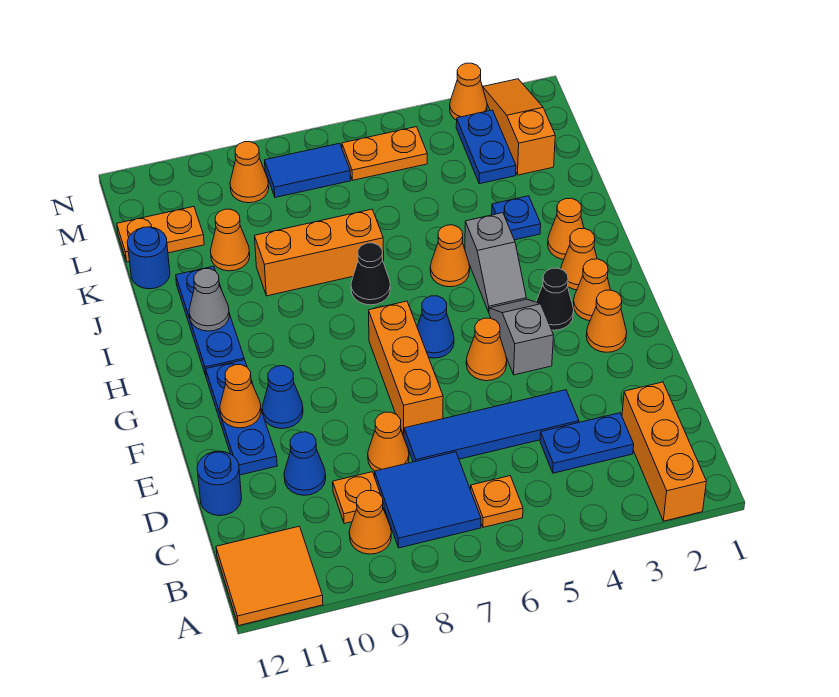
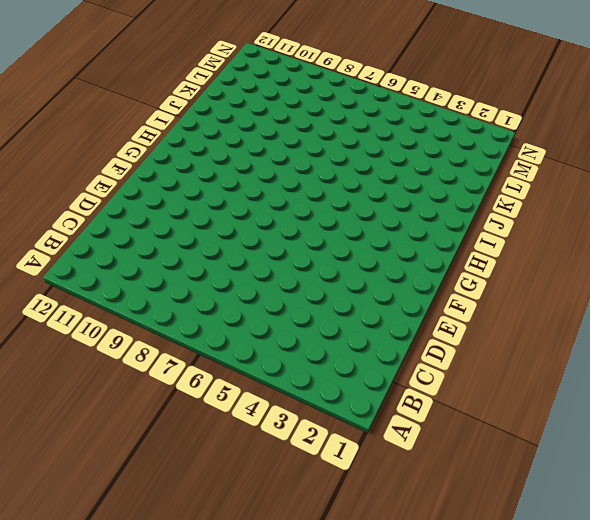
none -> orange 1x3 brick [622,382,706,521]
none -> orange 2x2 tile [216,526,323,626]
none -> orange 1x1 plate [471,476,523,527]
none -> blue 2x2 tile [375,452,481,548]

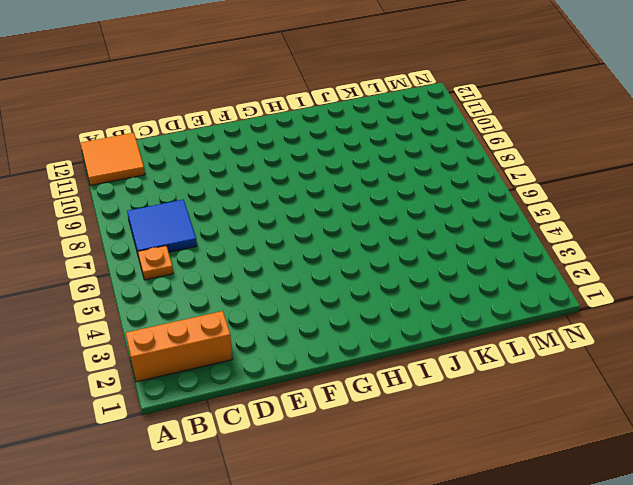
none -> orange 1x1 cone [349,491,391,554]
none -> blue 1x2 plate [540,413,634,473]
none -> orange 1x1 plate [333,472,384,524]
none -> blue 1x4 tile [404,390,579,462]

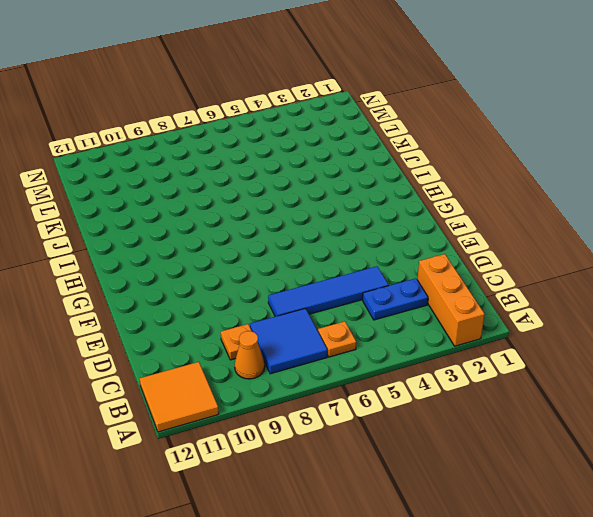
none -> orange 1x1 cone [368,412,409,471]
none -> blue 1x1 cone [284,432,326,495]
none -> blue 1x1 round brick [197,451,242,516]
none -> orange 1x3 brick [369,301,443,436]

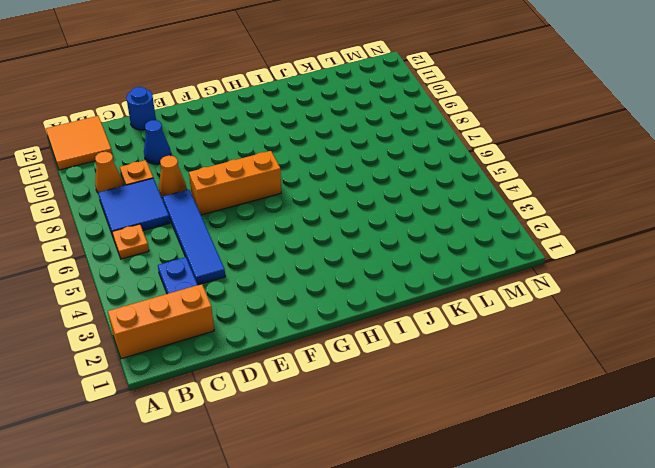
none -> blue 1x3 plate [206,360,277,475]
none -> orange 1x1 cone [586,290,627,352]
none -> grey 1x2 slope [489,299,554,375]
none -> orange 1x1 cone [466,318,507,381]

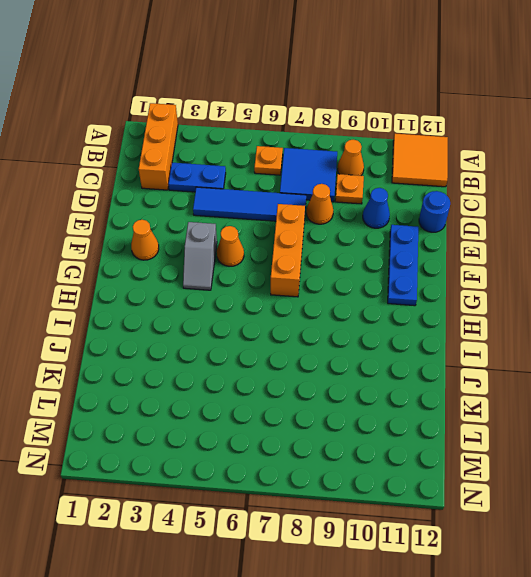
none -> blue 1x1 cone [262,366,303,429]
none -> orange 1x1 cone [573,259,610,321]
none -> black 1x1 cone [536,268,574,330]
none -> blue 1x1 cone [417,296,454,358]

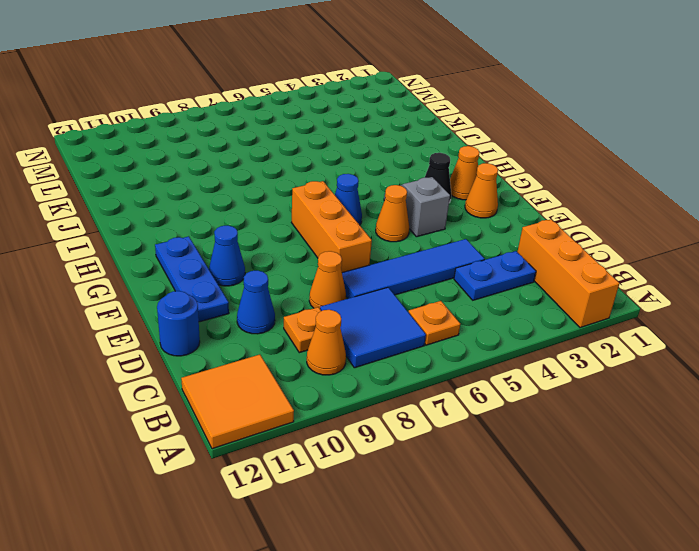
none -> orange 1x1 cone [561,229,597,290]
none -> grey 1x2 slope [465,213,526,312]
none -> blue 1x3 plate [176,266,244,375]
none -> orange 1x1 cone [548,198,584,259]

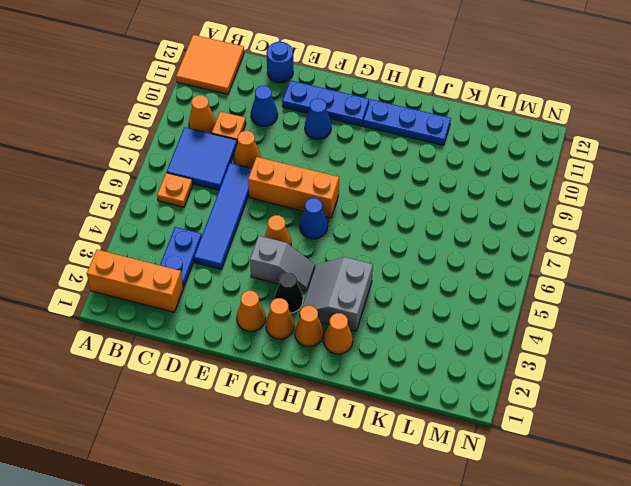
grey 2x2 slope [301,257,373,331] -> grey 1x2 slope [465,213,526,312]
none -> orange 1x1 cone [430,225,470,287]
none -> black 1x1 cone [351,243,390,305]
none -> blue 1x1 plate [492,196,541,240]
none -> orange 1x3 brick [255,209,384,296]

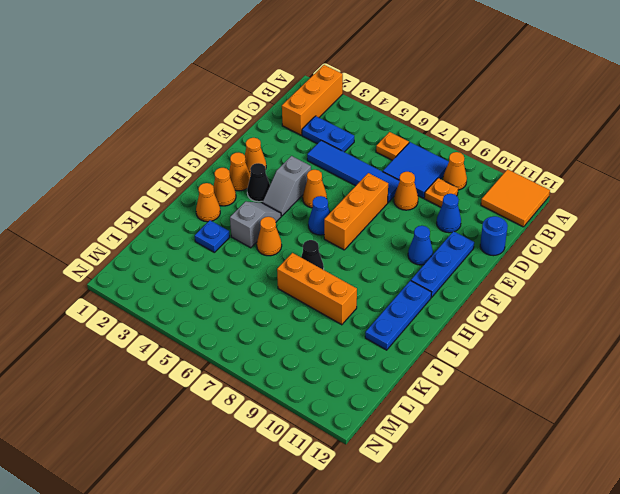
none -> orange 1x1 cone [210,209,250,271]
none -> blue 1x1 round brick [127,227,170,289]
none -> orange 1x3 slope [483,79,555,175]
none -> blue 1x2 plate [456,110,516,184]

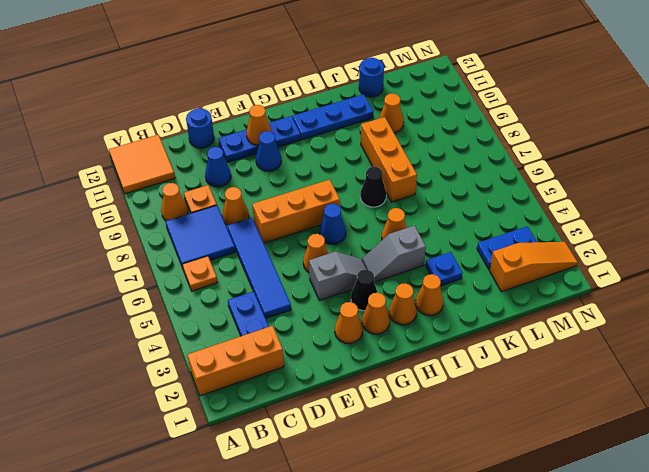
none -> orange 1x2 plate [117,207,204,262]
none -> orange 1x2 plate [342,127,427,180]
none -> blue 1x2 tile [265,143,351,197]
none -> orange 1x1 cone [230,142,269,203]

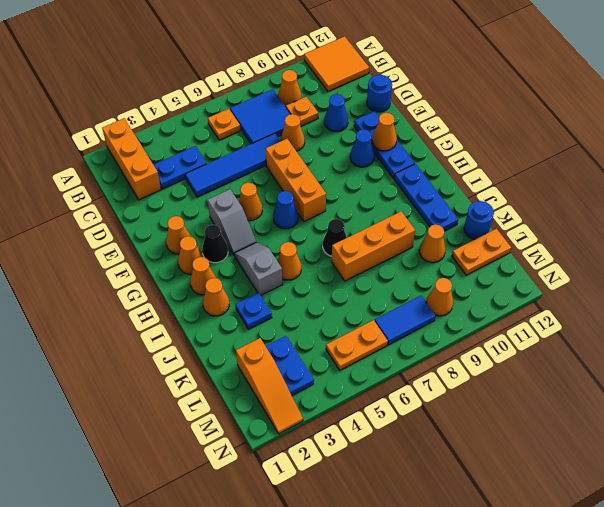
none -> orange 1x1 cone [450,63,487,120]
none -> grey 1x1 cone [189,269,229,331]

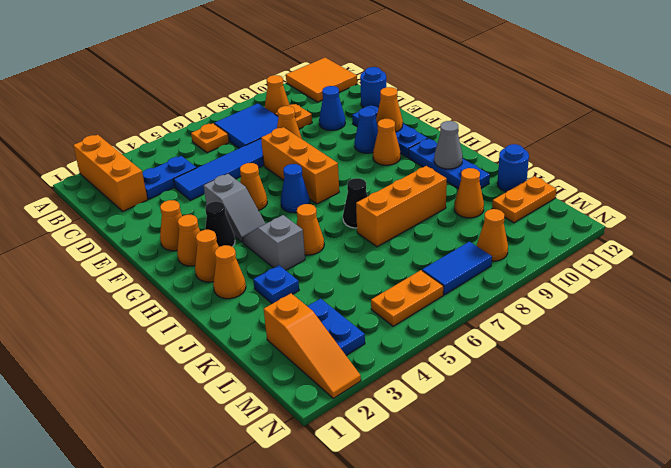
orange 1x1 cone [373,119,400,165] -> orange 1x1 cone moved to [450,63,487,120]

